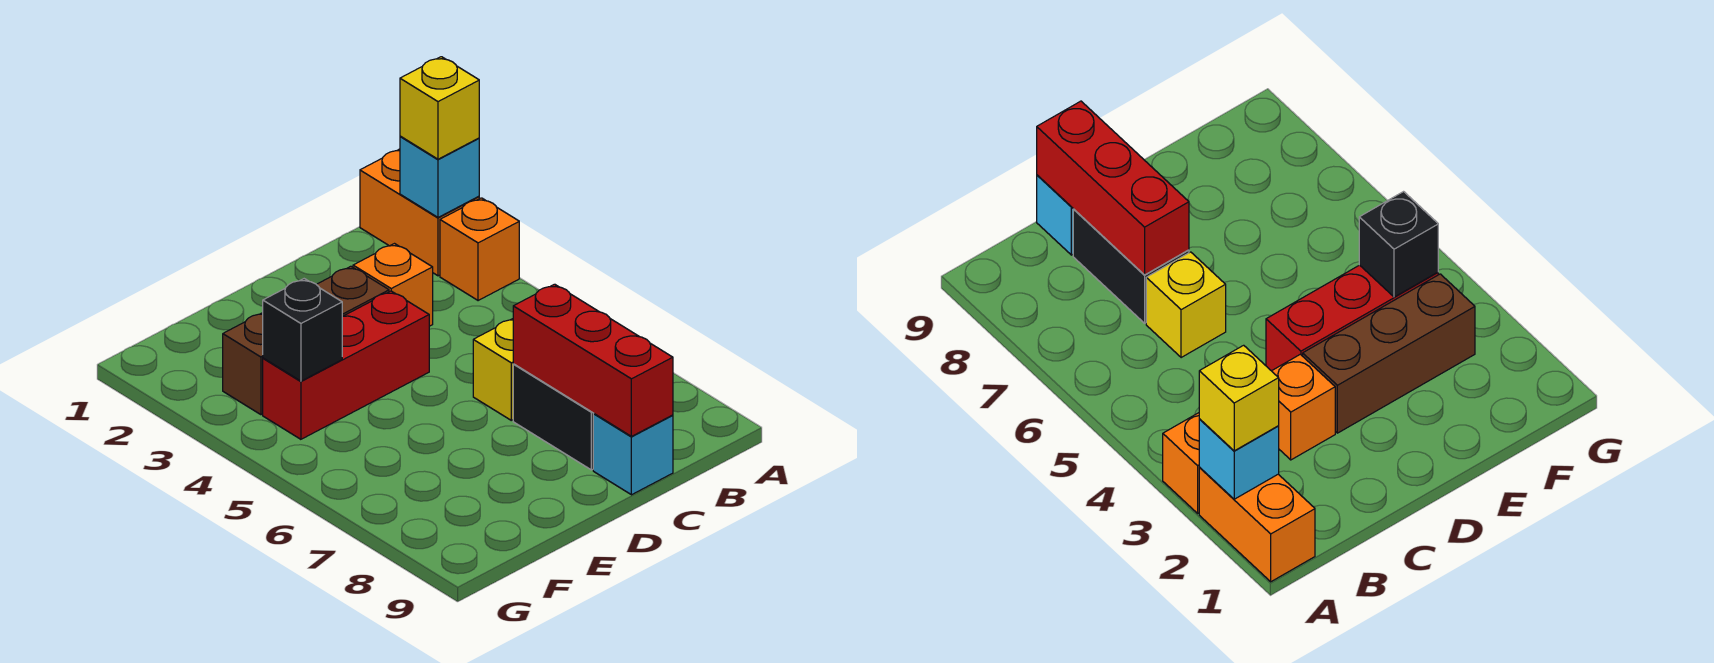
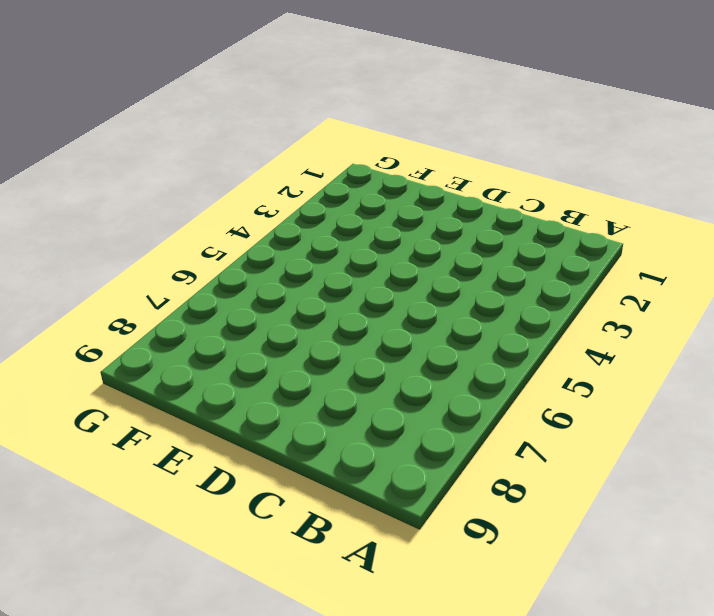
none -> orange 1x2 brick [360,149,479,276]
none -> orange 1x1 brick [440,198,519,301]
none -> orange 1x1 brick [353,244,433,326]

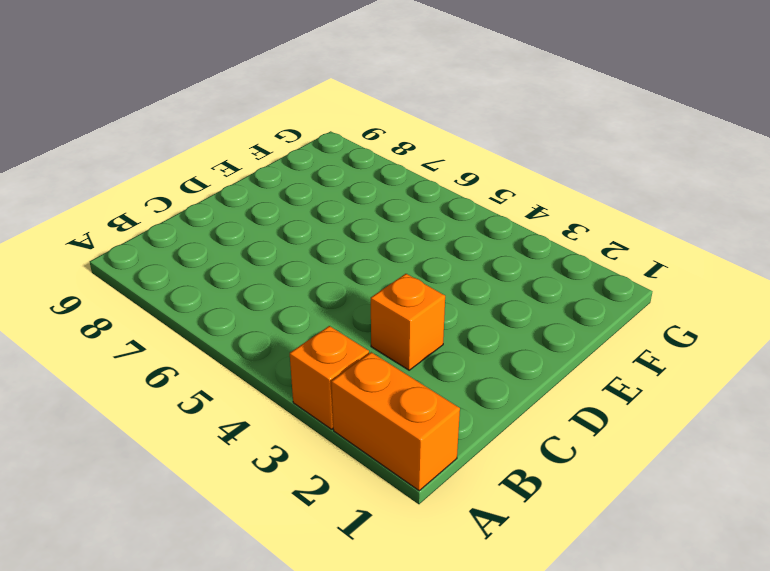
none -> yellow 1x1 brick [473,319,513,420]
none -> black 1x2 brick [513,364,594,470]
none -> cyan 1x1 brick [593,414,673,495]

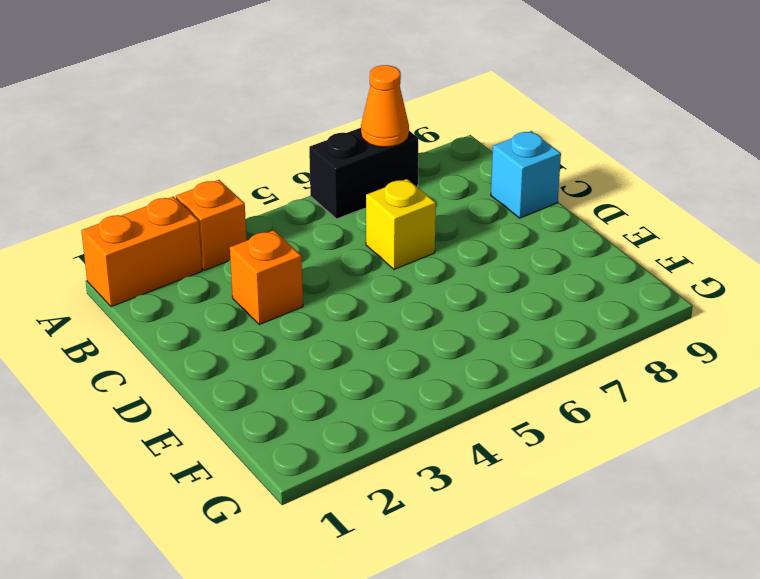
black 1x2 brick [309,128,418,219] -> black 1x2 brick moved to [513,364,594,470]
orange 1x1 cone [361,65,409,147] -> none
none -> brown 1x3 brick [223,266,389,415]
none -> red 1x3 brick [263,291,429,439]
none -> cyan 1x1 brick [400,136,479,217]

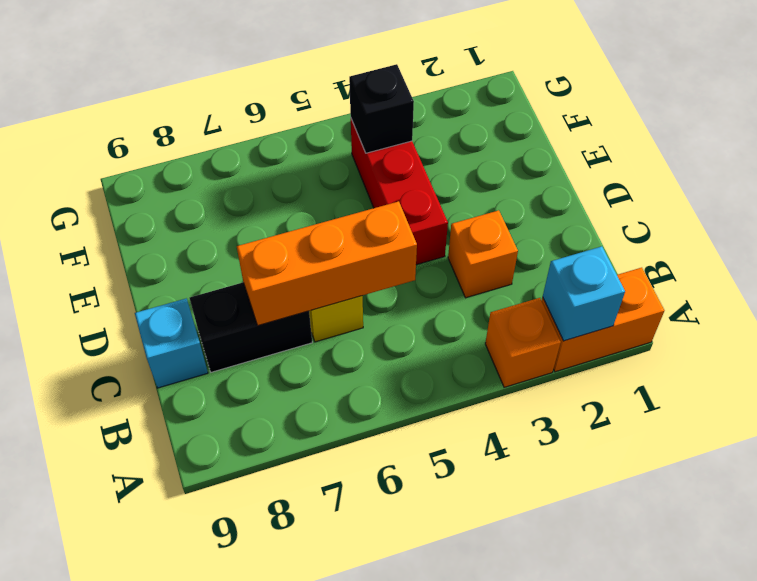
orange 1x3 brick [237,201,417,326] -> red 1x3 brick [513,284,673,436]
none -> brown 1x3 brick [223,266,389,415]
none -> yellow 1x1 brick [400,57,479,159]

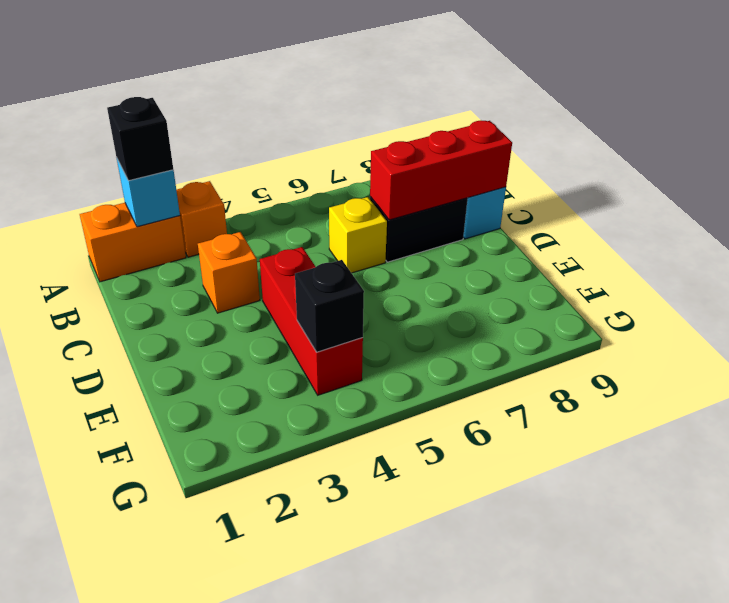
black 1x1 brick [107,97,173,181] -> yellow 1x1 brick [400,57,479,159]
none -> brown 1x3 brick [223,266,389,415]

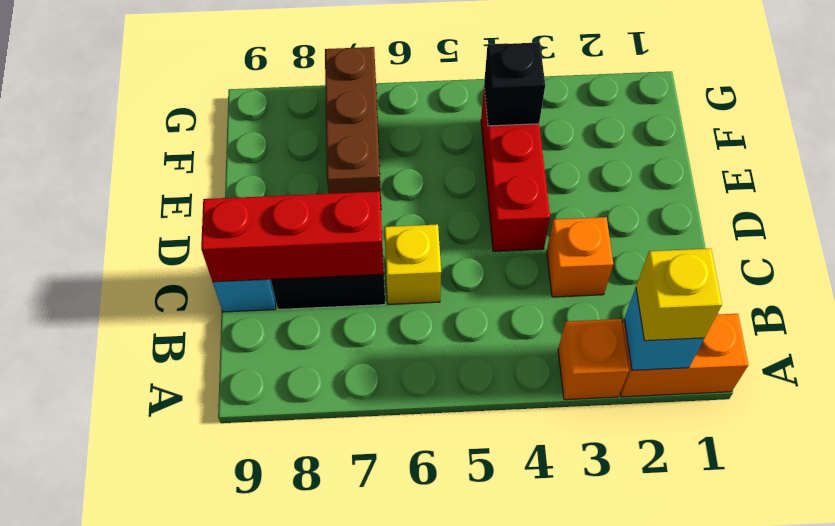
brown 1x3 brick [325,47,381,207] -> brown 1x3 brick moved to [223,266,389,415]

